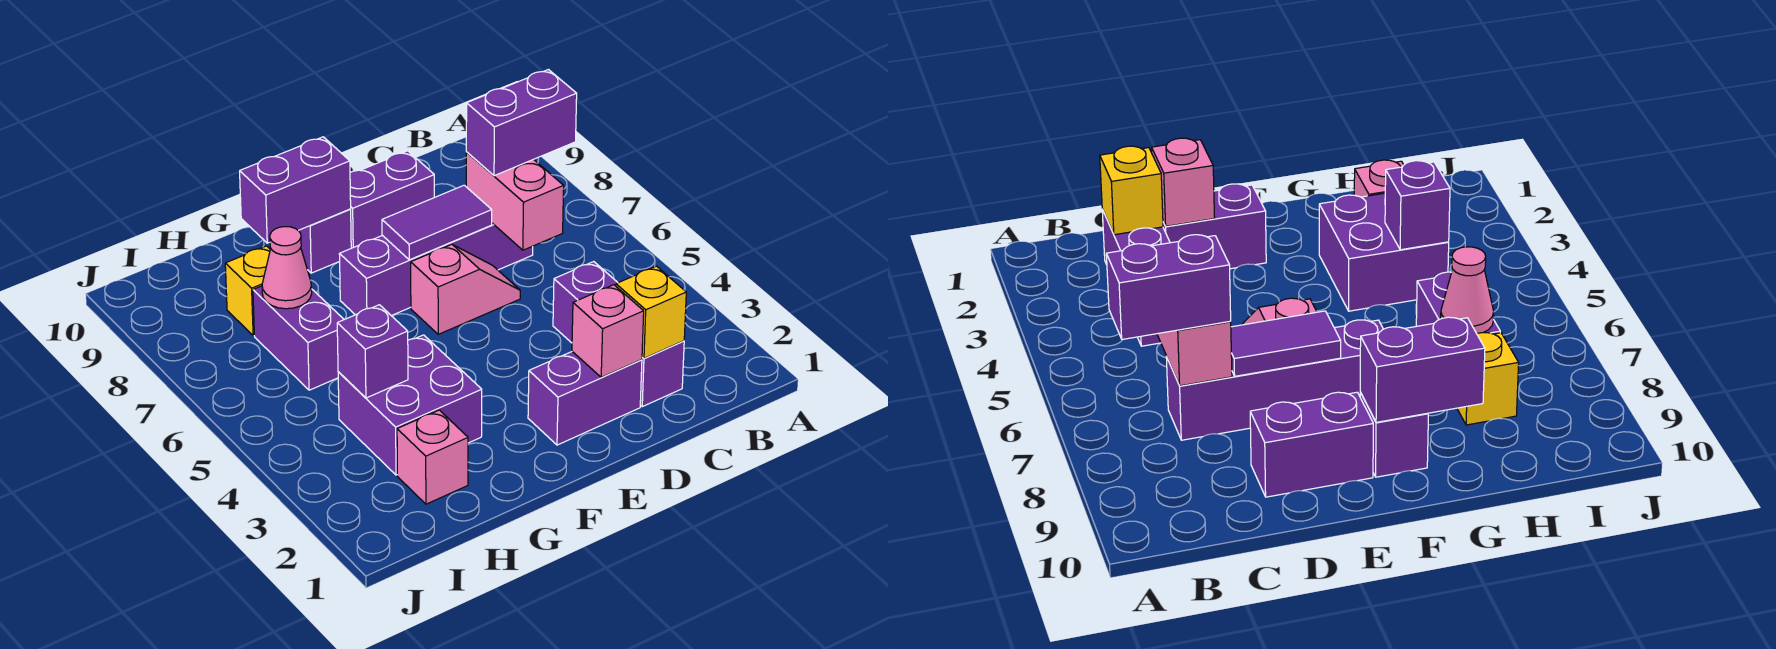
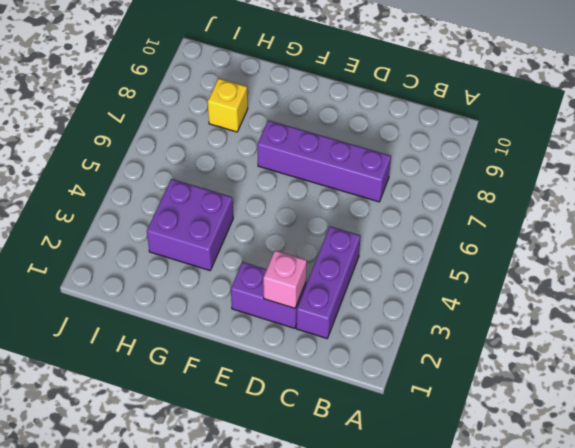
none -> pink 1x2 slope [411,244,520,334]
none -> purple 1x2 brick [350,151,434,248]
none -> purple 1x1 brick [298,209,351,273]

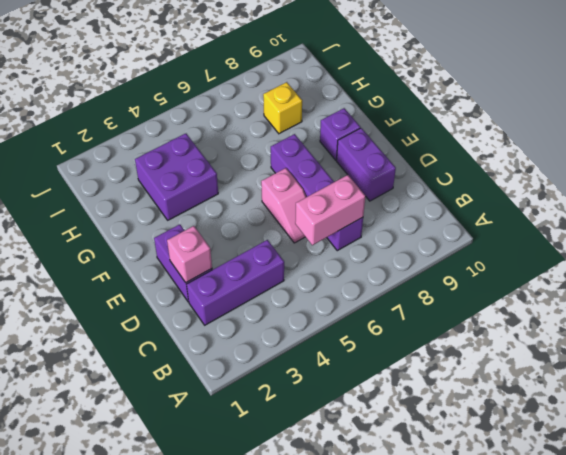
none -> pink 1x1 brick [397,410,468,504]
none -> purple 1x2 brick [253,286,344,390]
none -> yellow 1x1 brick [616,266,686,358]

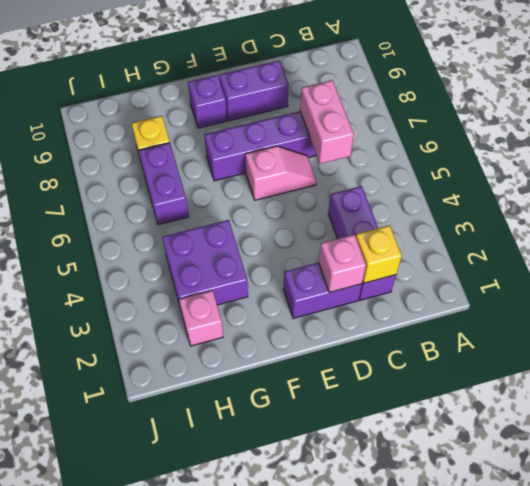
none -> purple 1x2 tile [382,185,492,260]
none -> purple 1x2 brick [240,137,351,243]
none -> purple 1x1 brick [337,305,408,398]

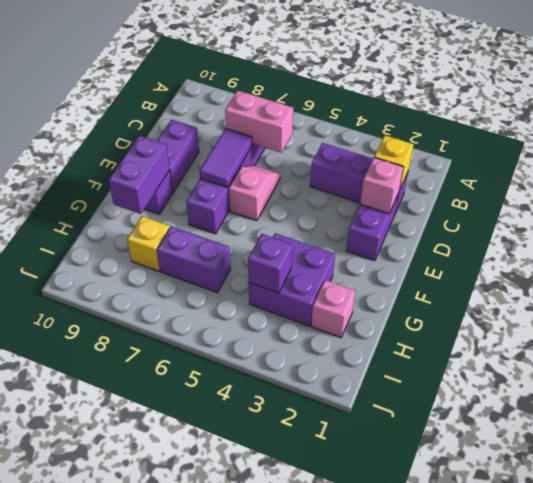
none -> pink 1x1 cone [262,227,312,309]
none -> purple 1x2 brick [466,70,577,176]

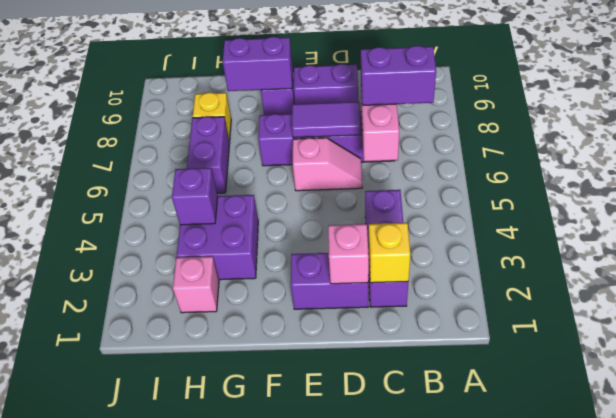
none -> pink 1x1 cone [262,227,312,309]

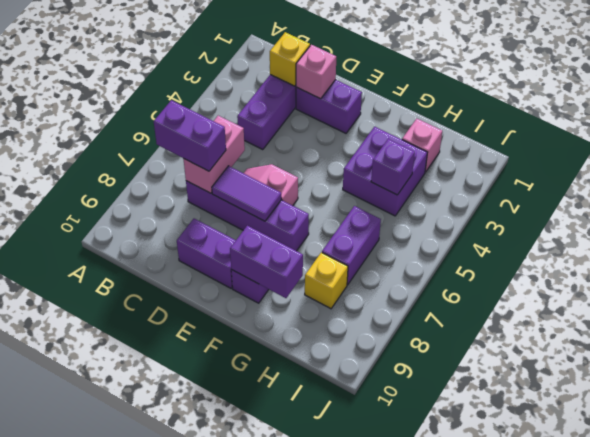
none -> pink 1x1 cone [262,227,312,309]

